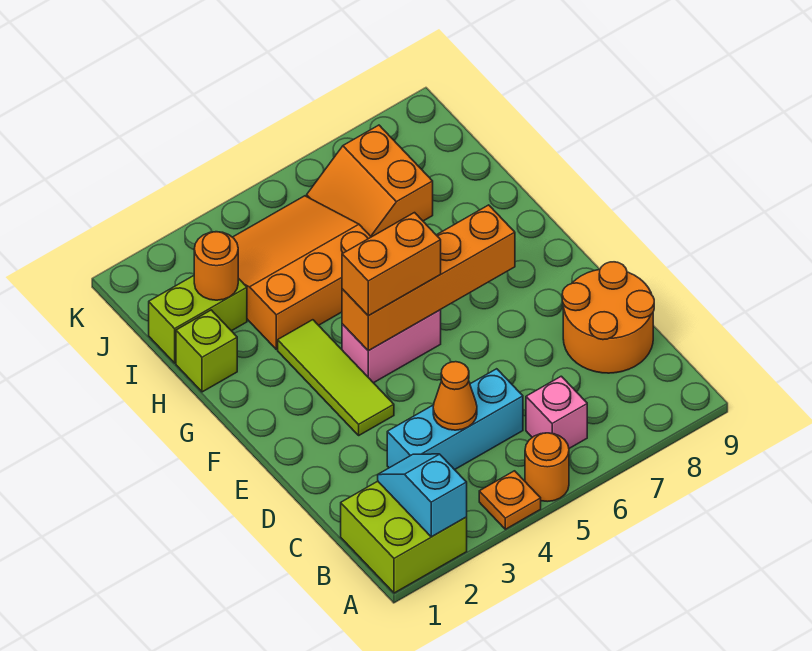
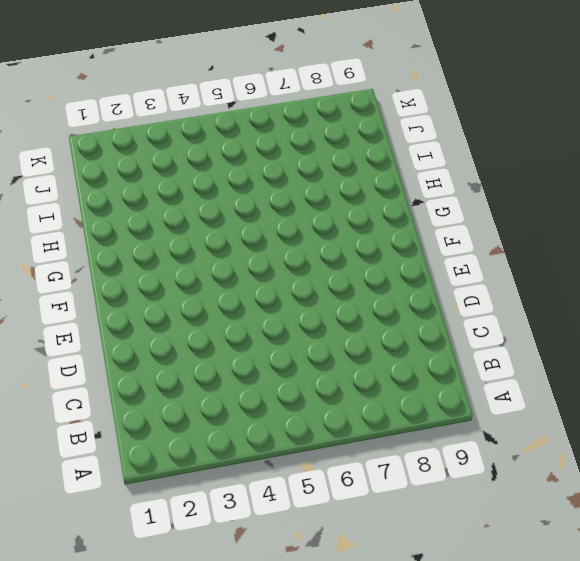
none -> lime 2x2 brick [341,481,467,593]
none -> orange 1x1 plate [479,471,541,529]
none -> orange 1x1 round brick [525,433,569,502]

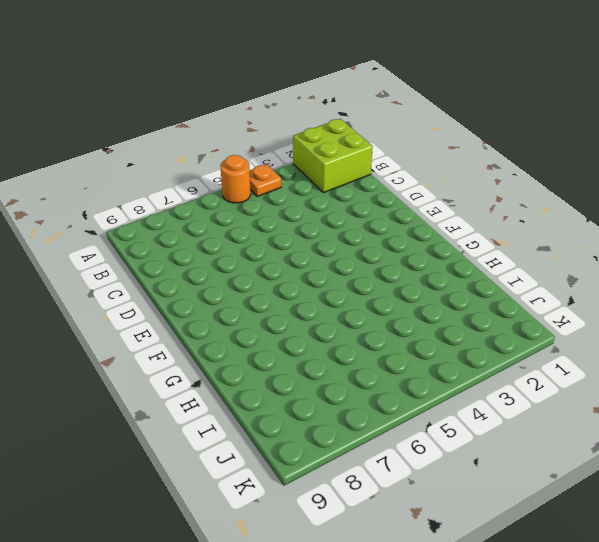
none -> pink 1x1 brick [526,376,587,448]
none -> cyan 1x3 brick [387,369,523,470]
none -> orange 2x2 round brick [562,262,654,373]

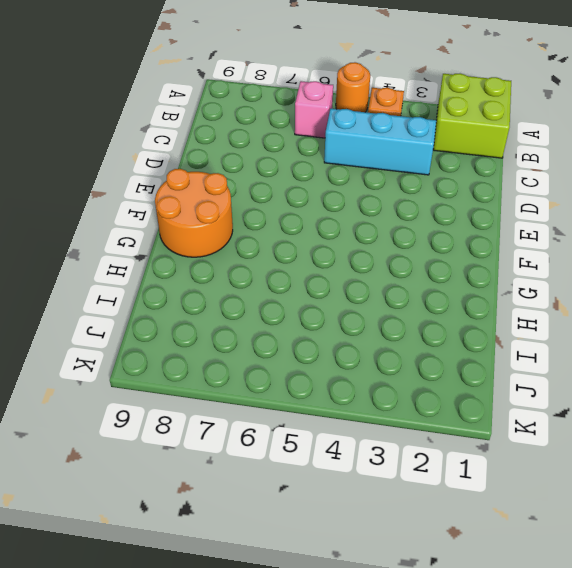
orange 2x2 round brick [155,169,233,257] -> orange 2x2 round brick moved to [562,262,654,373]
none -> lime 1x3 tile [278,320,394,435]
none -> pink 1x2 brick [342,310,441,383]
none -> lime 1x1 brick [176,310,237,392]

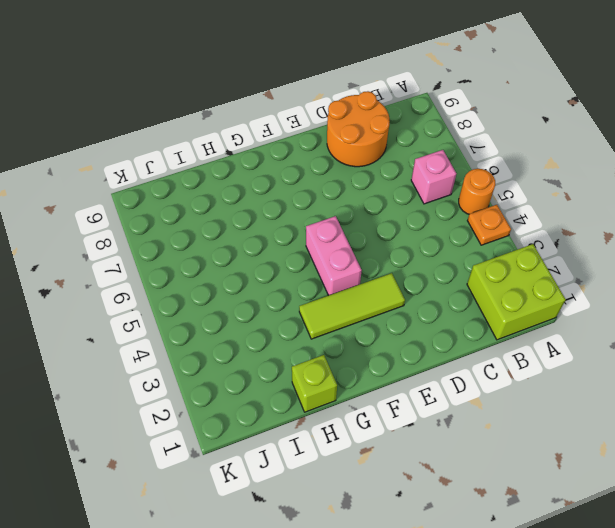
none -> cyan 1x3 brick [387,369,523,470]
none -> orange 3x3 slope [233,196,371,349]
none -> lime 1x2 brick [149,276,247,363]

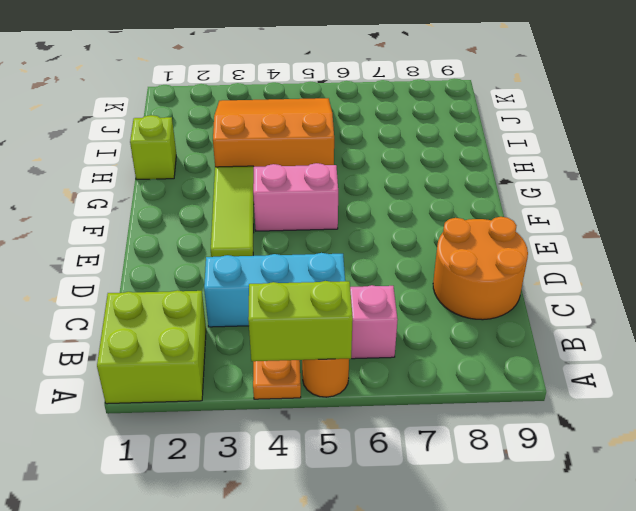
lime 1x2 brick [248,281,353,361] -> lime 1x2 brick moved to [149,276,247,363]
none -> orange 2x2 slope [307,125,433,237]
none -> cyan 1x2 slope [378,454,467,537]
none -> orange 1x1 cone [433,362,477,430]

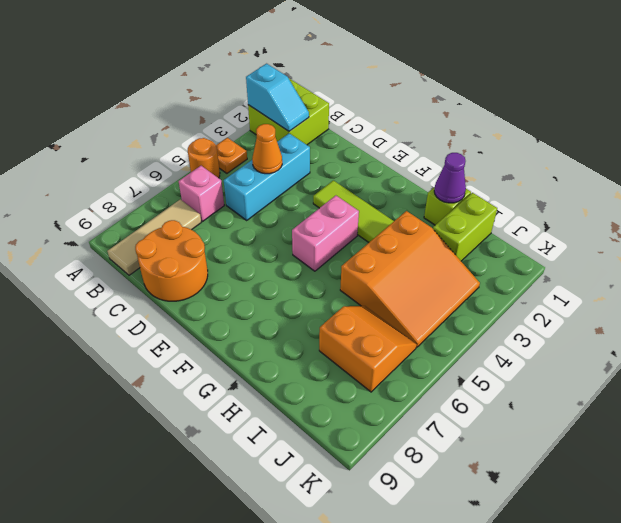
tan 1x3 tile [107,199,201,275] -> none
purple 1x1 cone [434,153,466,203] -> none
none -> orange 1x4 brick [342,205,515,351]
none -> orange 1x1 round brick [194,232,238,300]
none -> orange 1x2 brick [342,213,441,316]

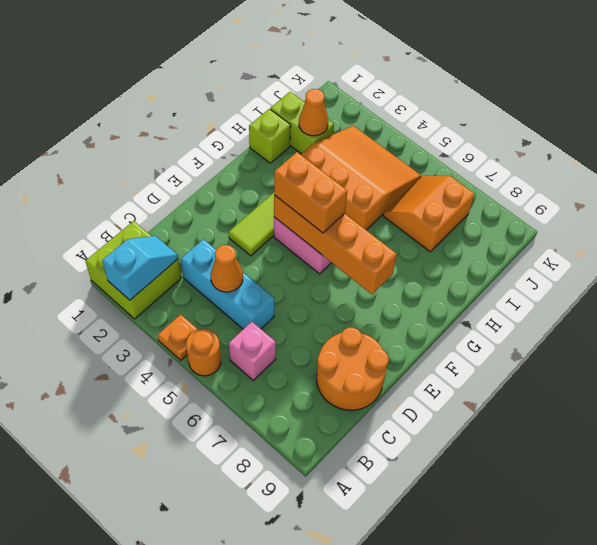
orange 1x1 cone [299,89,328,136] -> orange 1x1 round brick [194,232,238,300]

